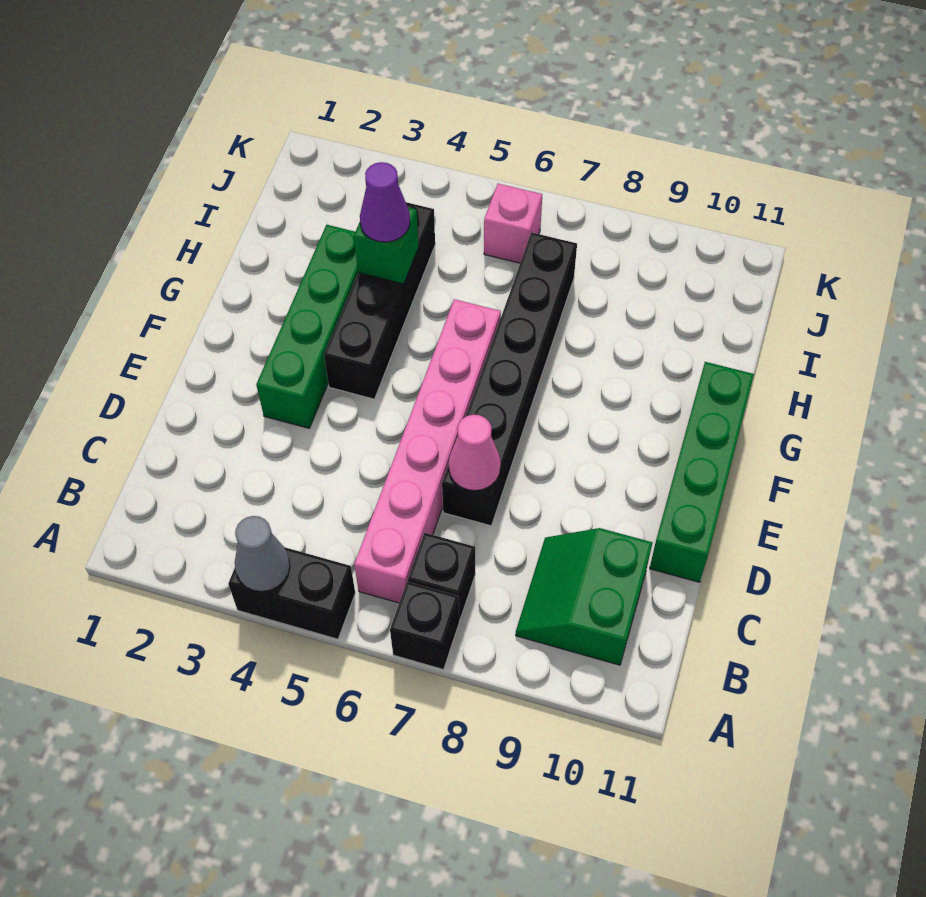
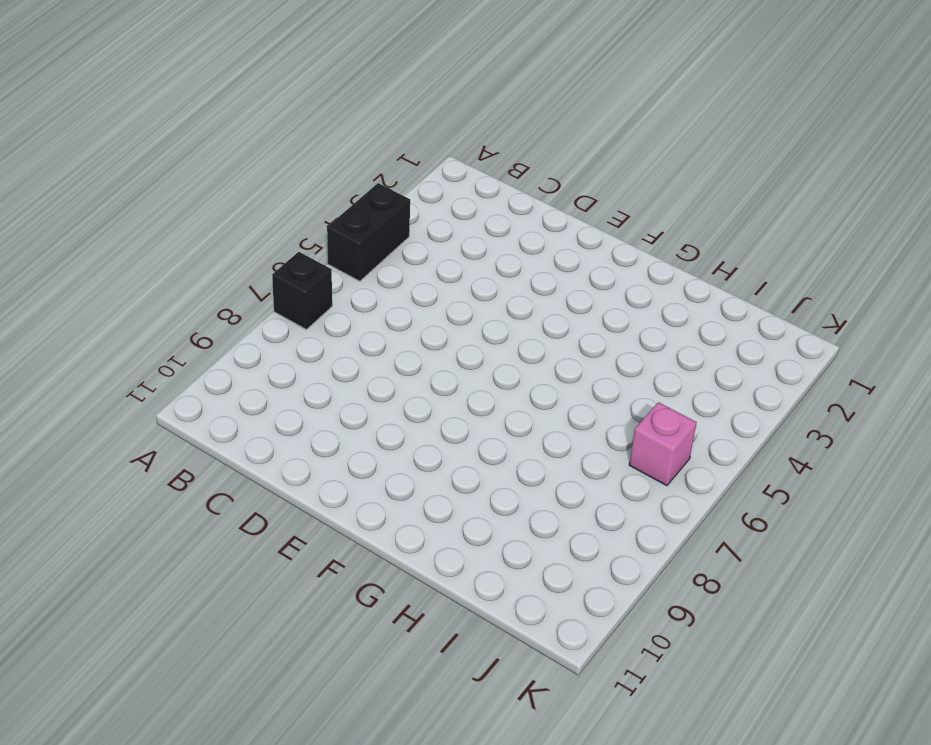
none -> pink 1x6 brick [354,299,501,603]
none -> black 1x1 brick [408,533,475,620]
none -> green 2x2 slope [516,528,653,665]

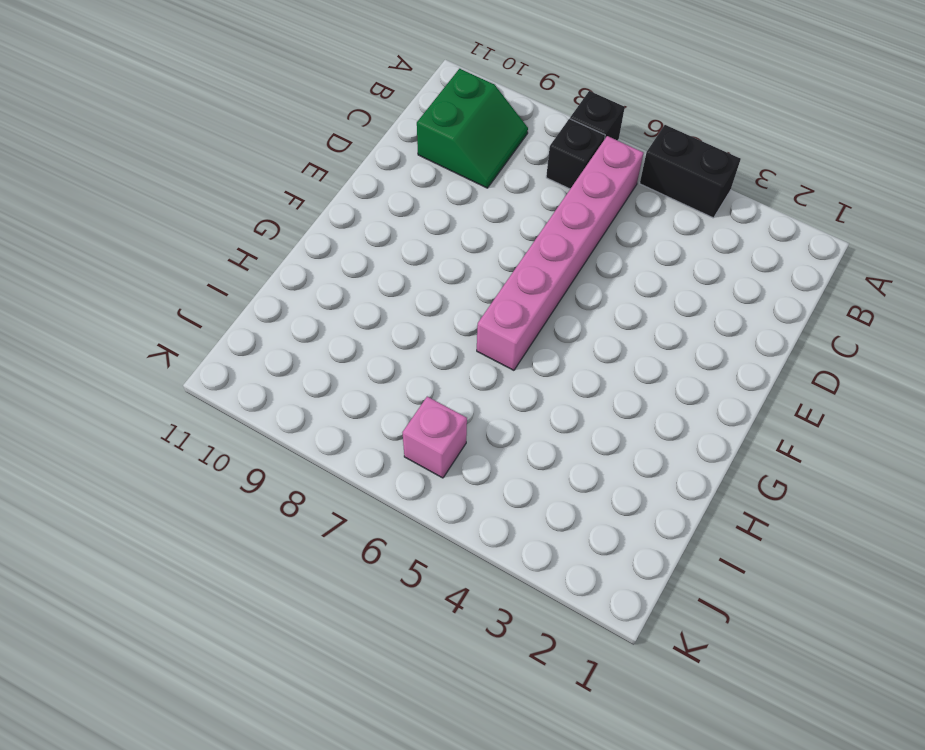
none -> black 1x6 brick [442,232,577,526]
none -> green 1x4 brick [650,362,754,582]
none -> green 1x4 brick [256,225,358,428]

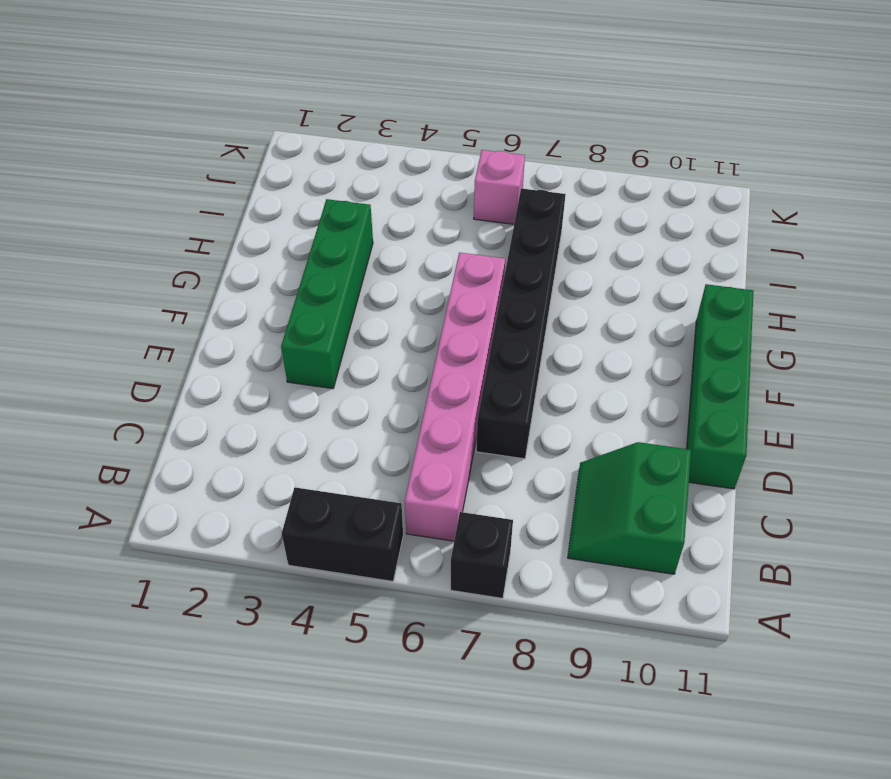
none -> black 1x1 brick [408,533,475,620]
none -> black 1x4 brick [324,202,435,399]
none -> grey 1x1 cone [235,516,290,591]

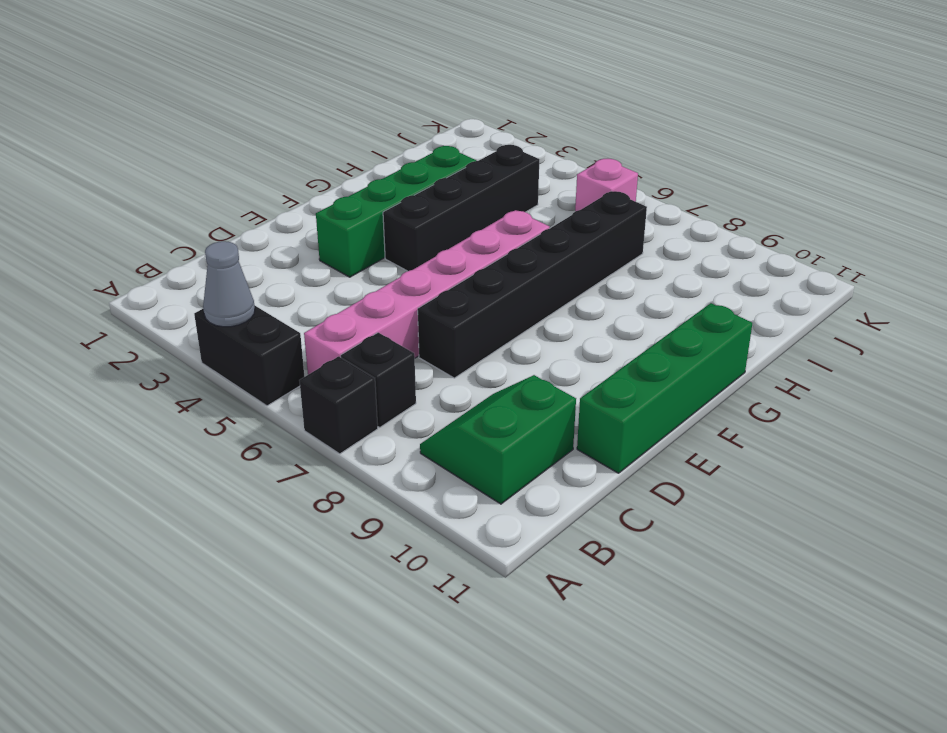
none -> pink 1x1 cone [448,415,501,491]
none -> green 1x1 brick [354,207,419,284]
none -> purple 1x1 cone [360,162,410,242]

